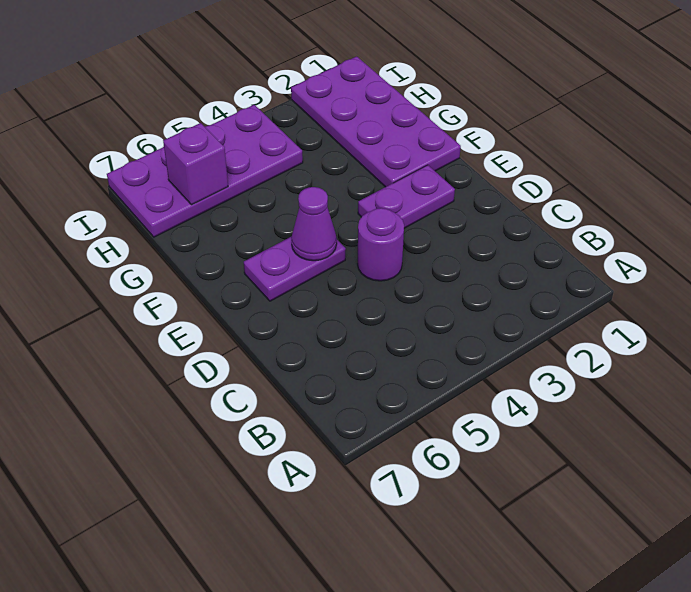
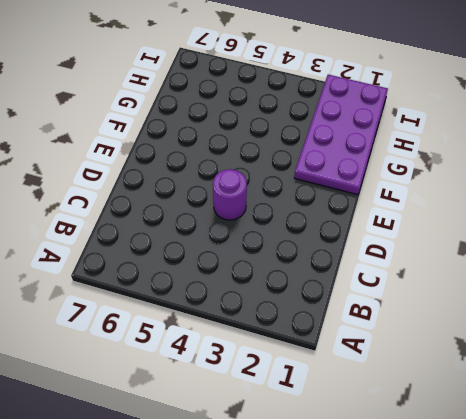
none -> purple 1x2 plate [358,165,455,228]
none -> purple 1x2 plate [244,236,346,301]

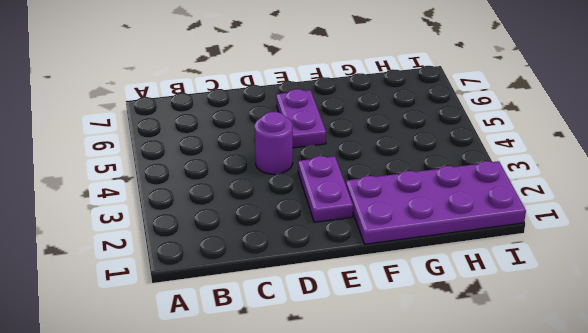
none -> purple 2x4 plate [107,105,303,237]
none -> purple 1x1 cone [291,187,337,261]

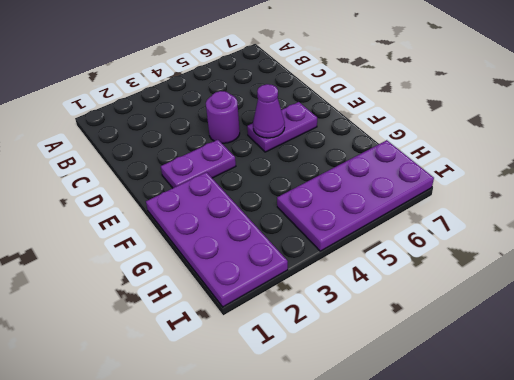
none -> purple 1x1 brick [163,123,228,205]

